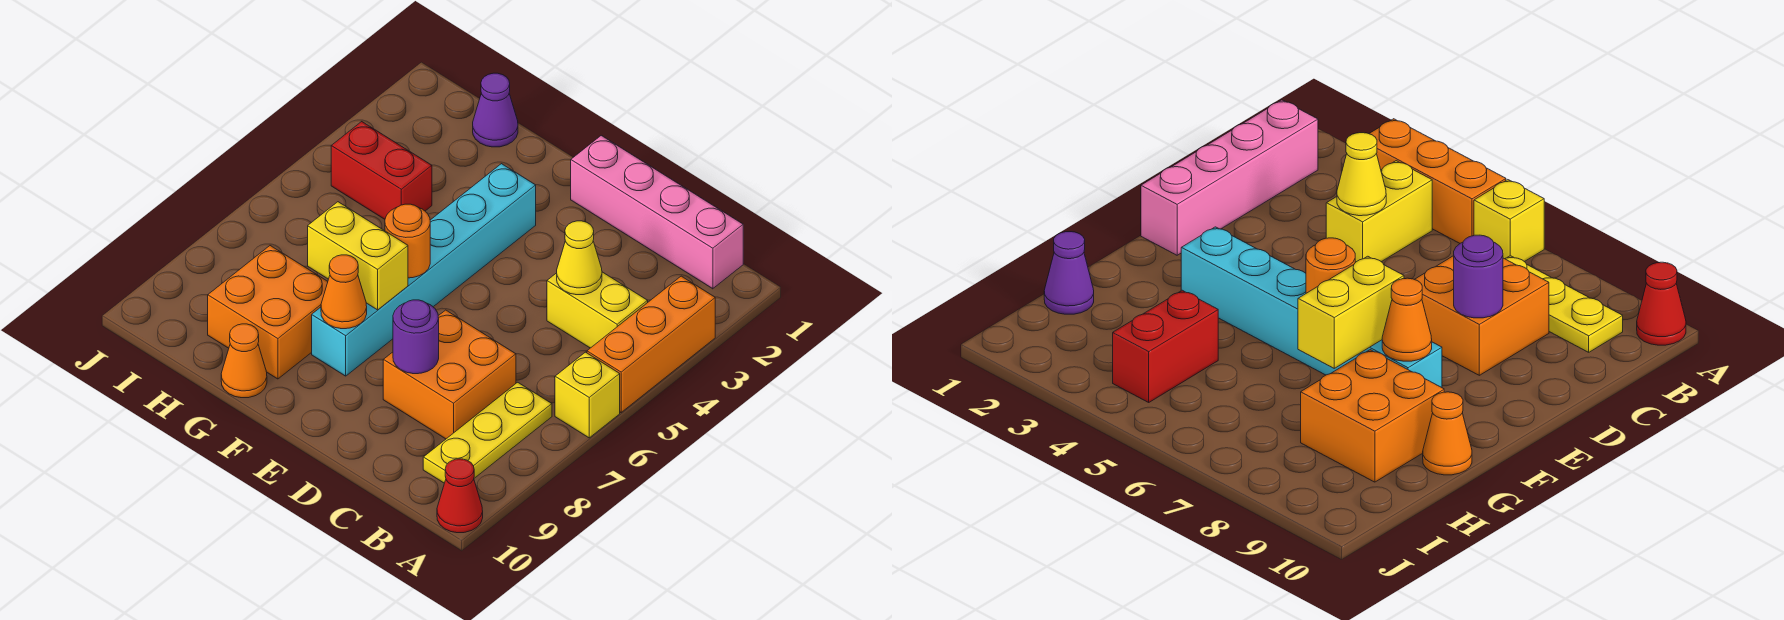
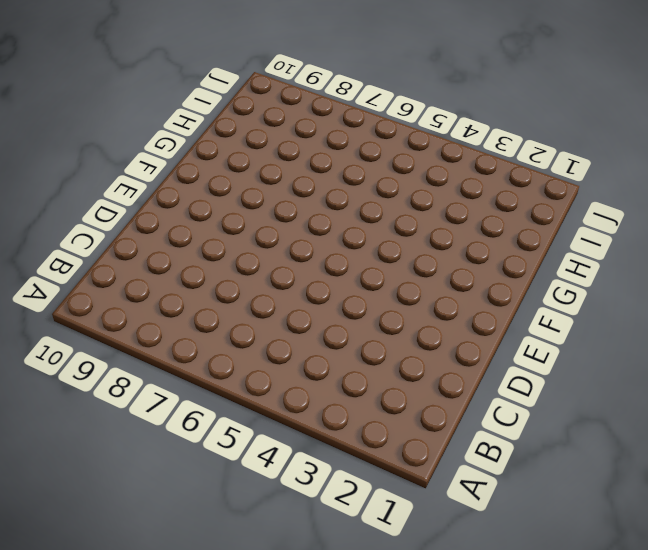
none -> orange 1x3 brick [587,276,715,412]
none -> yellow 1x1 brick [555,352,620,438]
none -> red 1x1 cone [437,459,483,533]

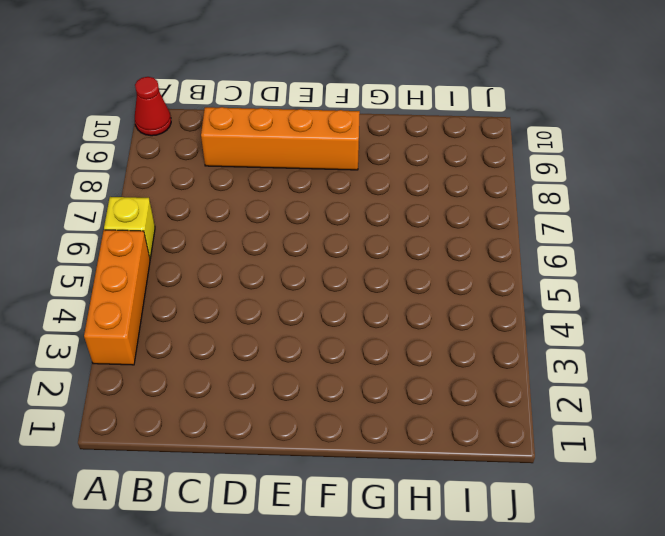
orange 1x4 brick [201,107,360,170] -> none
none -> pink 1x4 brick [571,136,743,289]
none -> yellow 1x2 brick [547,272,648,348]
none -> yellow 1x3 plate [423,382,552,483]

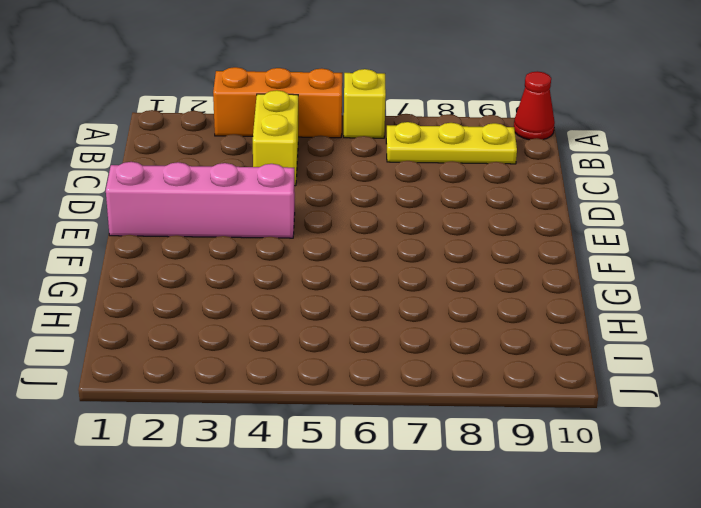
pink 1x4 brick [106,162,295,238] -> pink 1x4 brick turned to [571,136,743,289]
none -> orange 2x2 brick [383,310,516,439]
none -> cyan 1x6 brick [312,164,536,376]
none -> orange 2x2 brick [208,246,328,379]

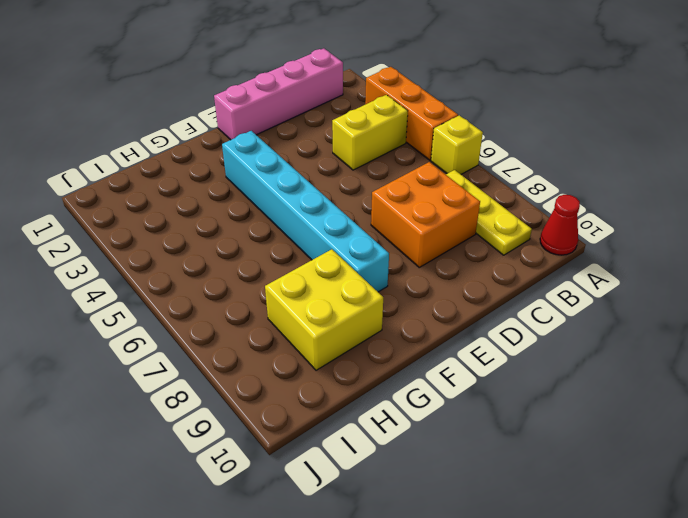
yellow 2x2 brick [265,249,383,370] -> orange 2x2 brick [208,246,328,379]
none -> orange 1x1 cone [221,324,267,398]
none -> purple 1x1 cone [473,73,518,147]
none -> red 1x2 brick [331,122,432,219]

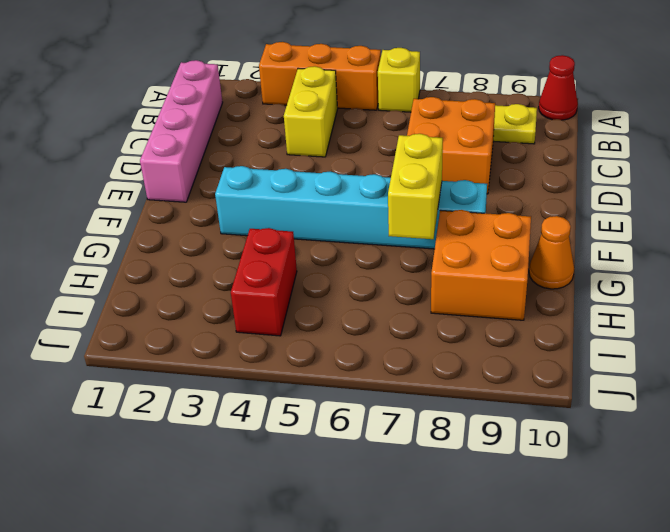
none -> purple 1x1 cone [473,73,518,147]
none -> yellow 1x1 cone [557,221,602,295]
none -> purple 1x1 round brick [393,300,439,374]

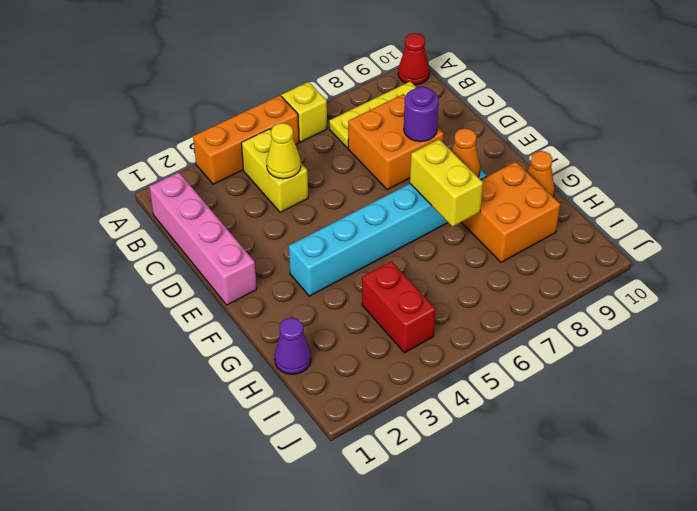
none -> orange 1x1 round brick [385,204,430,278]

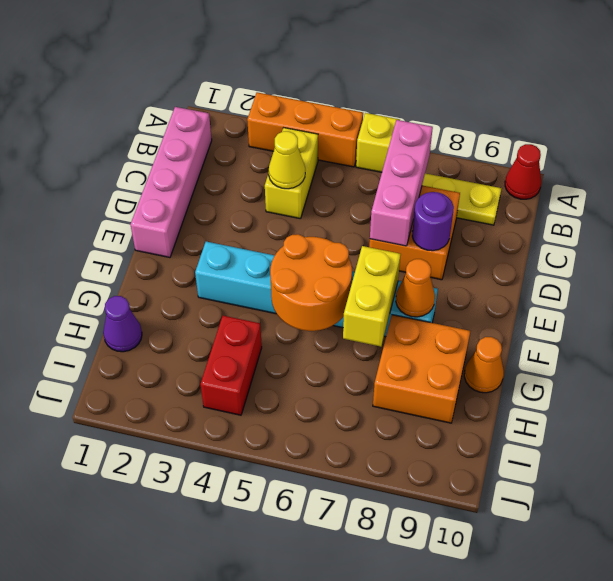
pink 1x3 brick [370,120,433,246] -> none
orange 2x2 round brick [270,234,352,331] -> orange 1x1 round brick [385,204,430,278]

